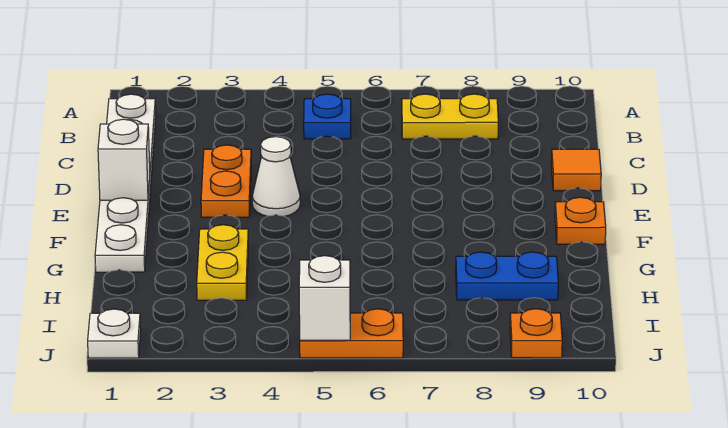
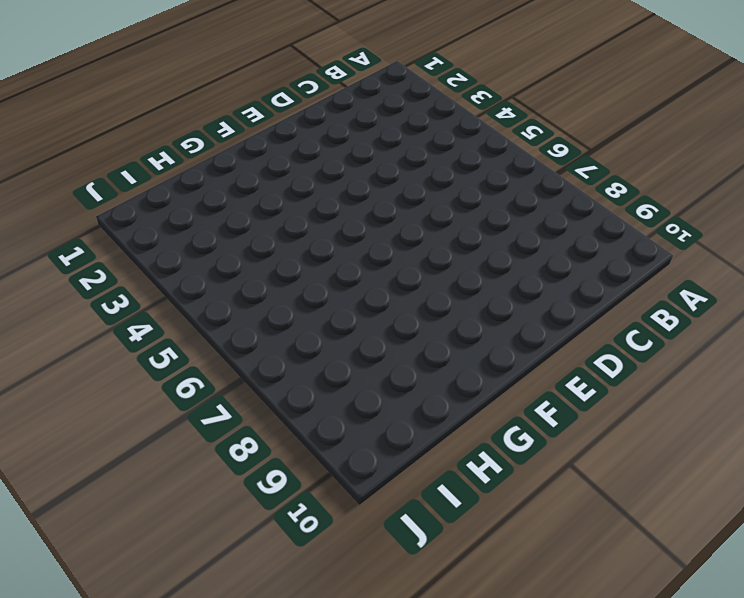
none -> white 1x6 plate [95,94,156,272]
none -> blue 1x1 plate [304,94,351,139]
none -> yellow 1x2 plate [402,94,498,139]

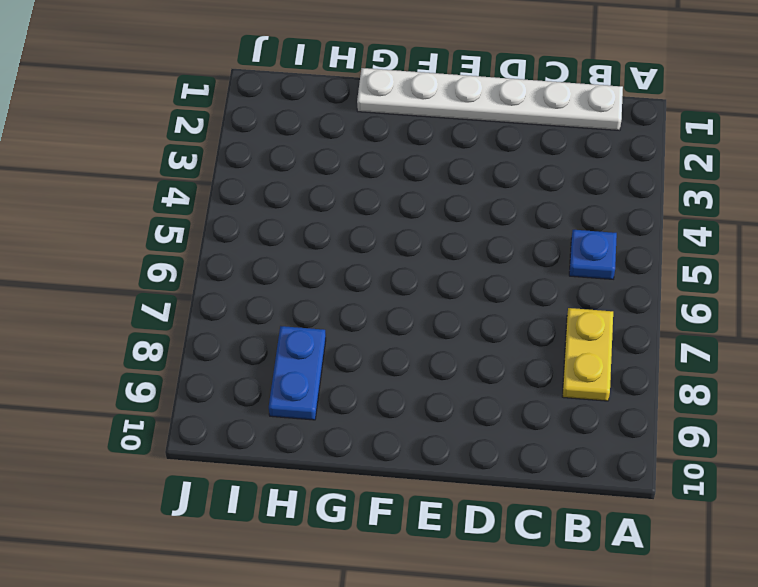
none -> orange 1x2 plate [201,145,251,217]
none -> orange 1x1 tile [551,149,601,191]
none -> white 1x1 cone [252,137,300,216]

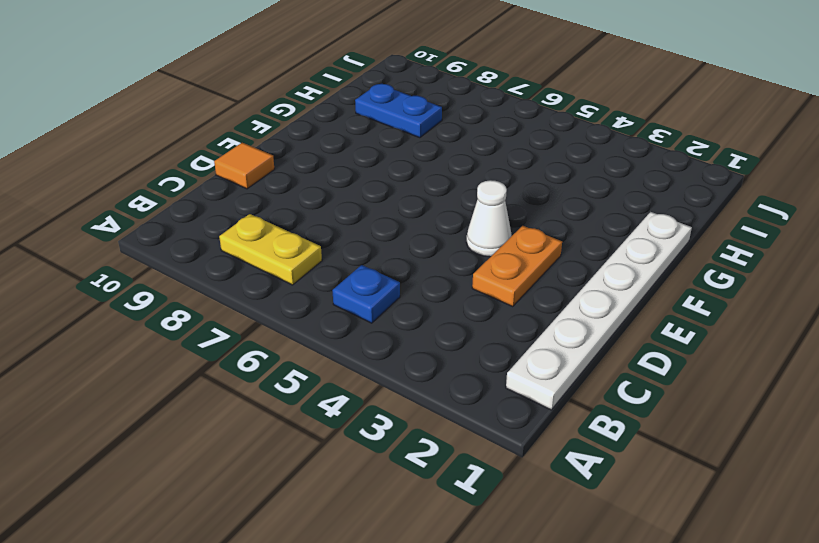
none -> orange 1x1 plate [555,197,606,244]
none -> yellow 1x2 plate [197,225,248,300]
none -> white 1x1 plate [88,309,141,358]

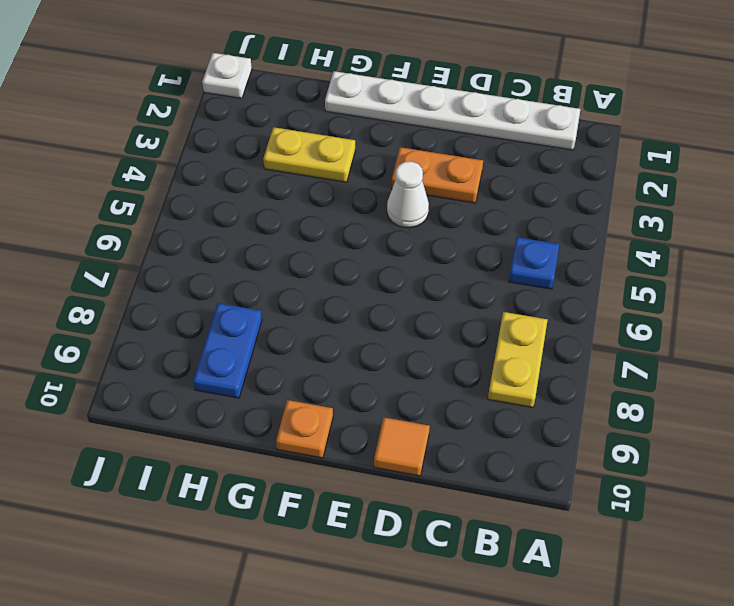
none -> orange 1x2 plate [300,309,403,358]
none -> orange 1x1 plate [510,309,562,358]
none -> white 1x1 brick [98,119,150,200]

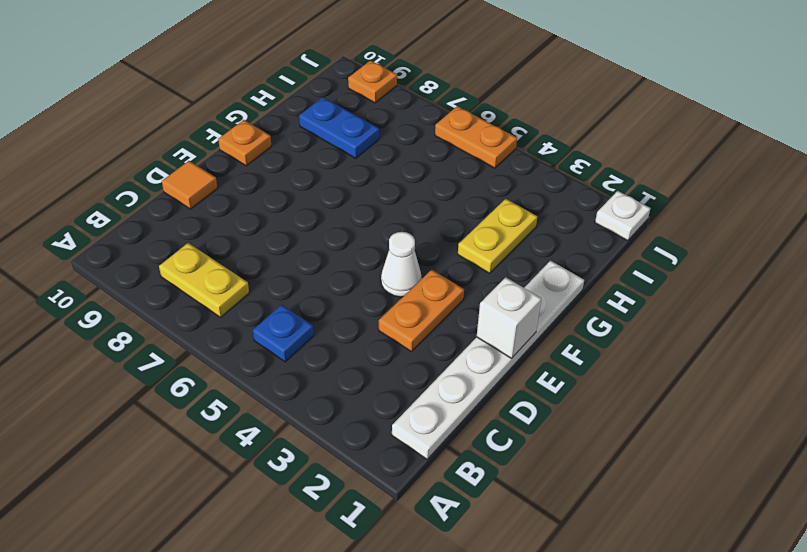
none -> white 1x1 brick [299,256,350,340]

